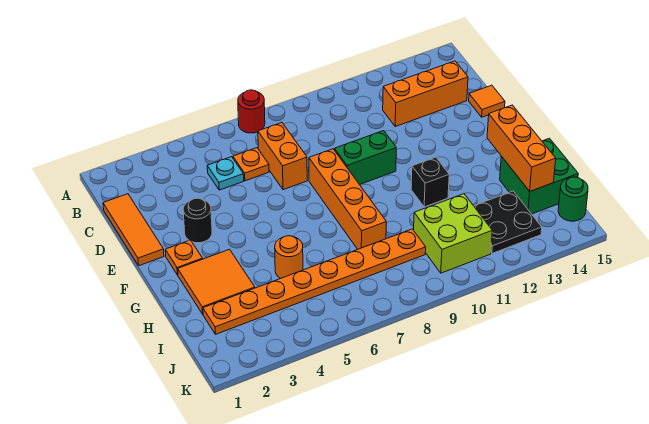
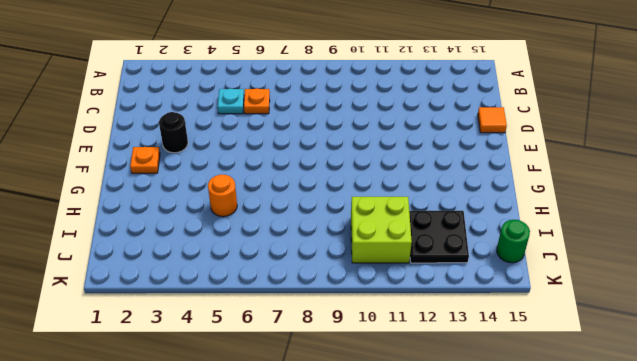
none -> red 1x1 round brick [238,90,265,133]
none -> orange 1x3 tile [103,194,164,266]
none -> orange 1x2 brick [258,123,307,190]

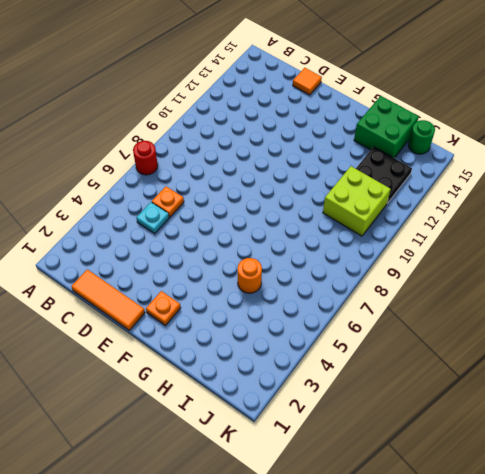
none -> orange 1x2 brick [258,123,307,190]
none -> orange 1x3 brick [383,61,468,126]
none -> black 1x1 round brick [183,198,212,243]

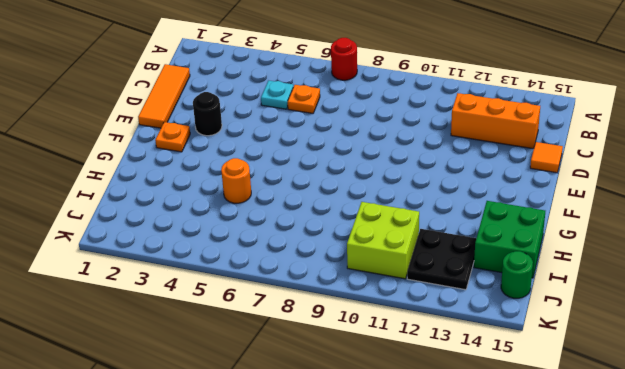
none -> orange 1x2 brick [258,123,307,190]
none -> orange 1x4 brick [309,149,386,249]
none -> green 1x2 brick [334,131,396,185]

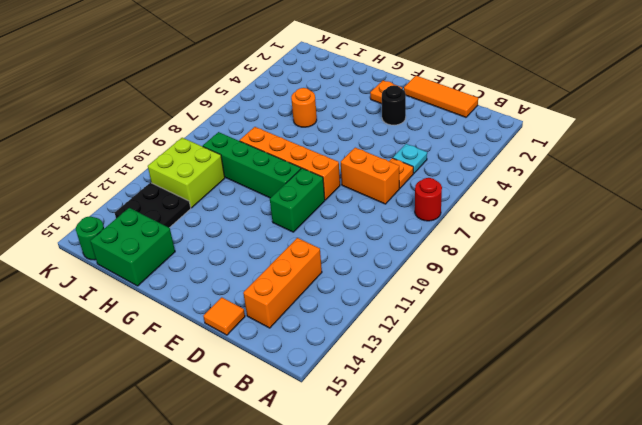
green 1x4 brick [203,132,301,198] -> orange 1x8 plate [203,229,426,334]
none -> orange 2x2 tile [178,249,255,314]
none -> black 1x1 brick [411,157,449,207]
none -> orange 1x3 brick [487,105,556,191]

